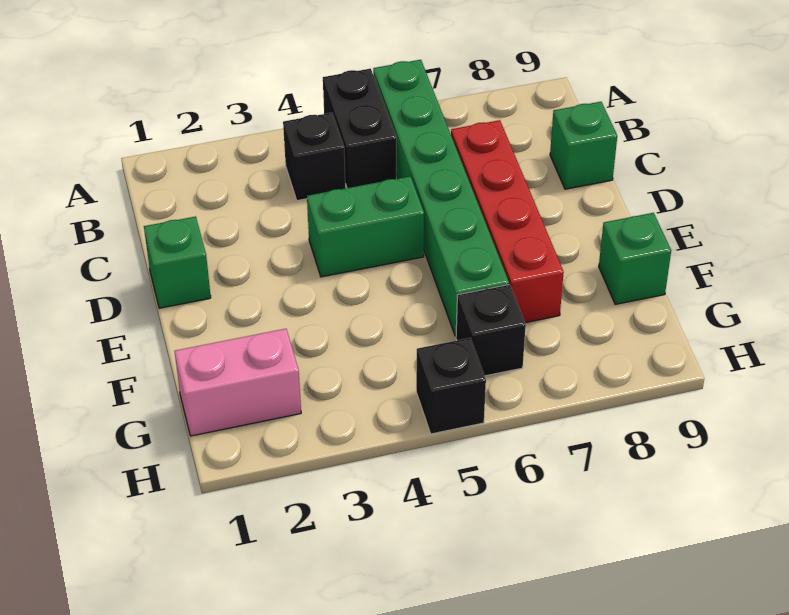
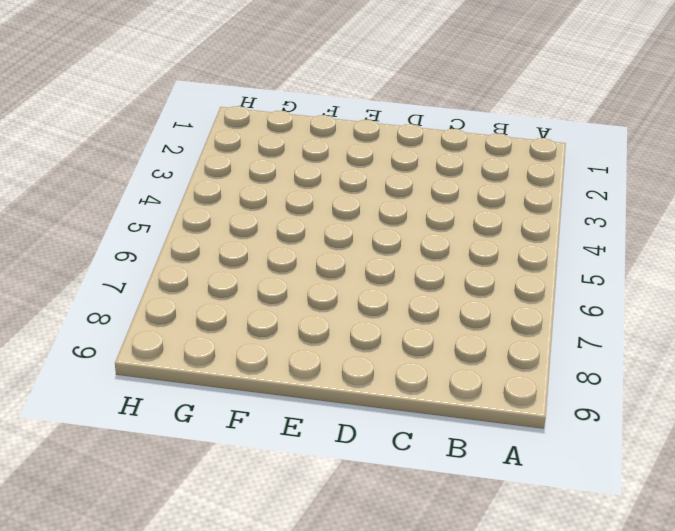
none -> black 1x2 brick [323,69,396,188]
none -> green 1x6 brick [373,60,509,336]

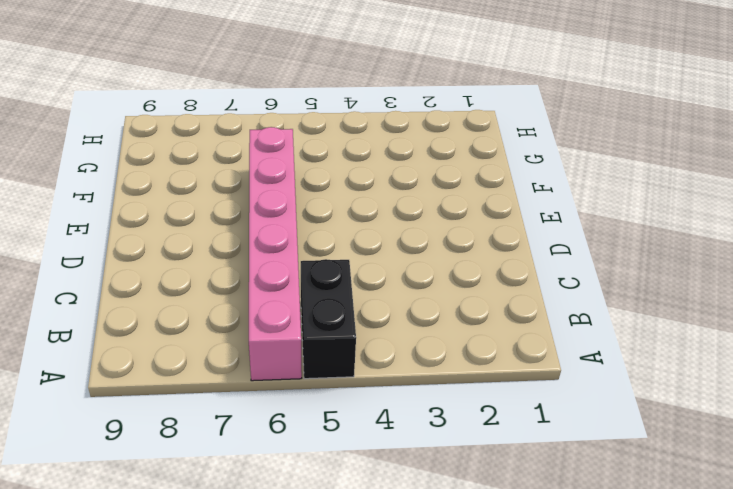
pink 1x6 brick [249,127,302,381] -> green 1x6 brick [373,60,509,336]
none -> black 1x1 brick [283,113,345,201]
none -> red 1x4 brick [451,120,564,323]

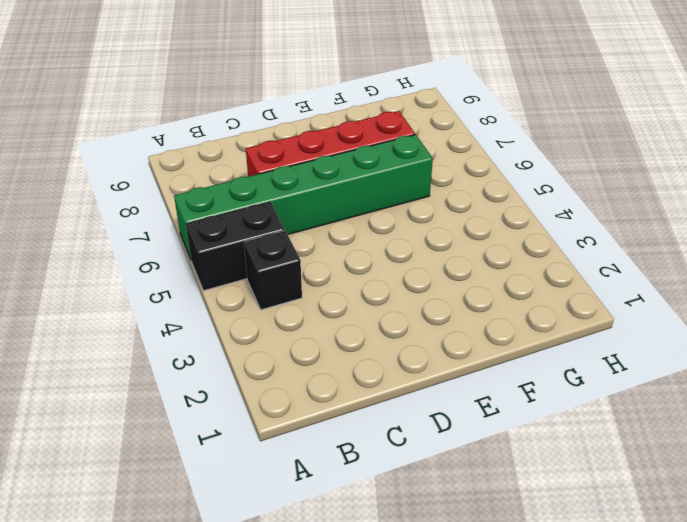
none -> green 1x1 brick [550,102,617,189]
none -> green 1x1 brick [144,216,211,308]

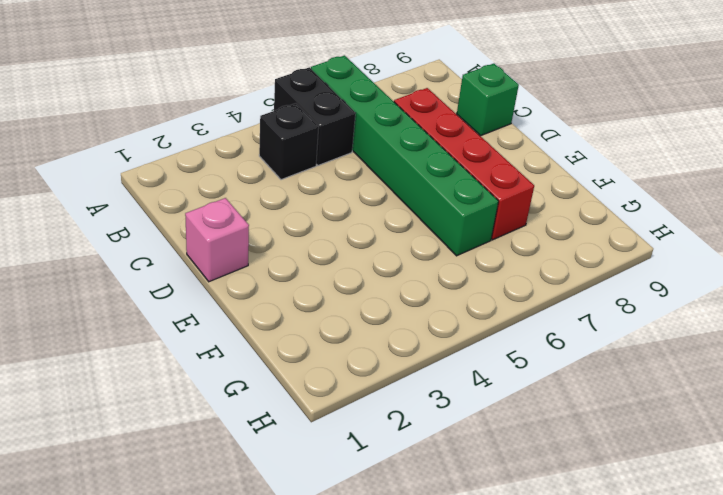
pink 1x1 brick [185,198,249,282] -> green 1x1 brick [144,216,211,308]
none -> green 1x2 brick [307,176,424,277]
none -> green 1x1 brick [599,213,671,304]

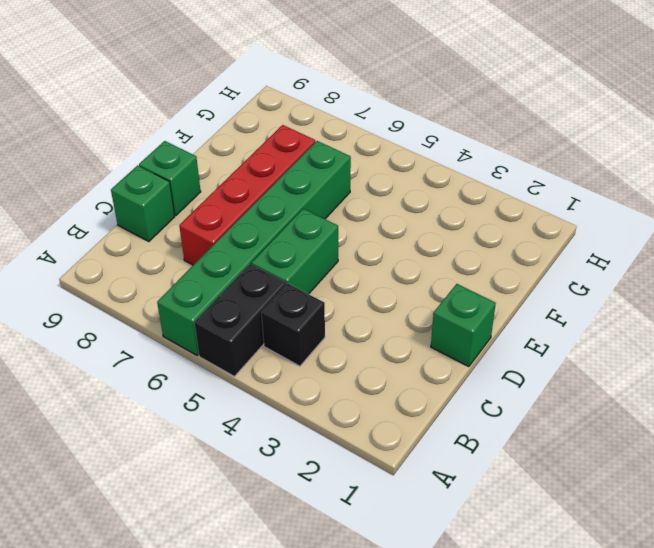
green 1x2 brick [252,209,338,294] -> green 1x2 brick turned to [307,176,424,277]
green 1x1 brick [139,141,201,216] -> green 1x1 brick moved to [599,213,671,304]
none -> pink 1x2 brick [175,329,301,436]
none -> black 1x1 brick [456,284,526,376]

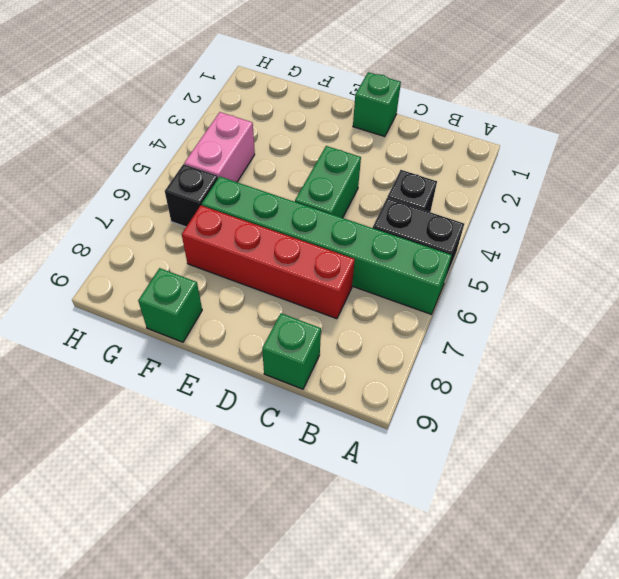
pink 1x2 brick [184,112,255,182] -> pink 1x2 brick moved to [175,329,301,436]
none -> black 1x1 brick [416,338,486,434]

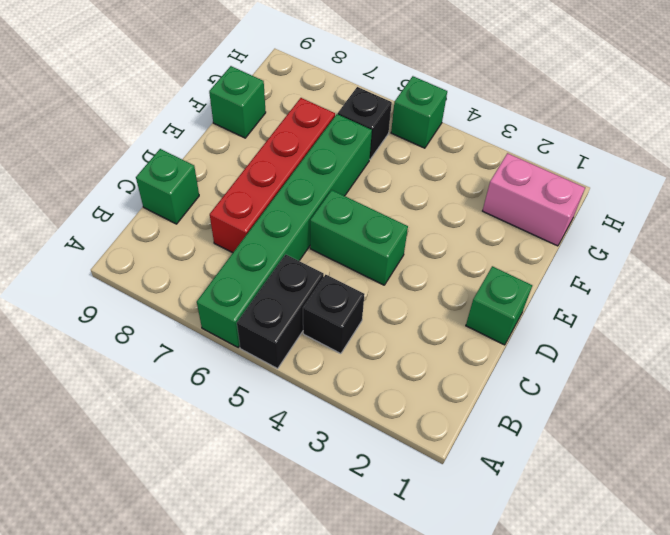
green 1x1 brick [391,76,447,148] -> black 1x1 brick [416,338,486,434]

